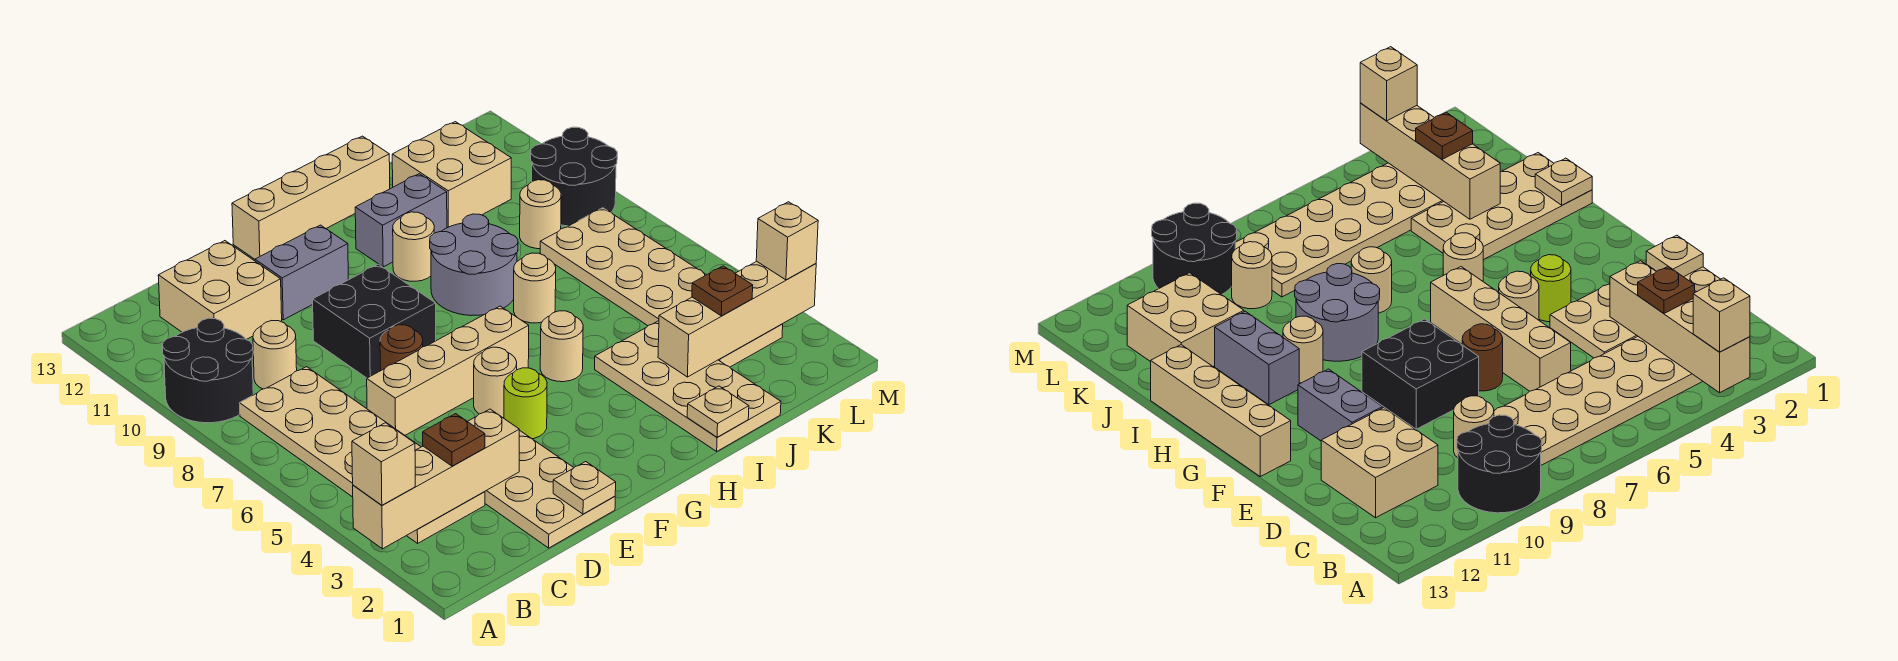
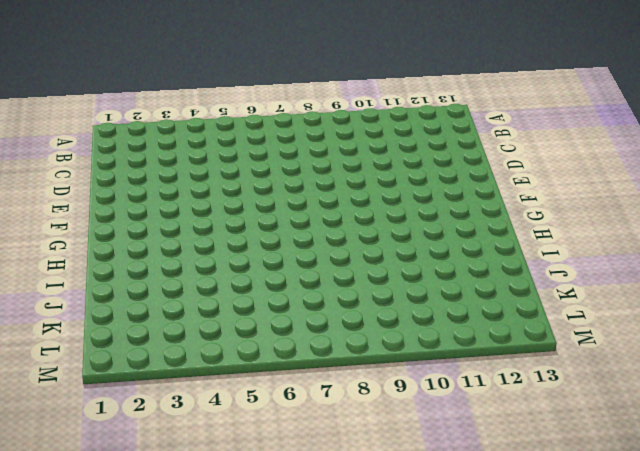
none -> black 2x2 round brick [163,318,253,423]
none -> tan 2x6 plate [240,367,485,543]
none -> tan 1x1 round brick [253,321,297,389]
none -> tan 2x2 brick [158,241,282,340]

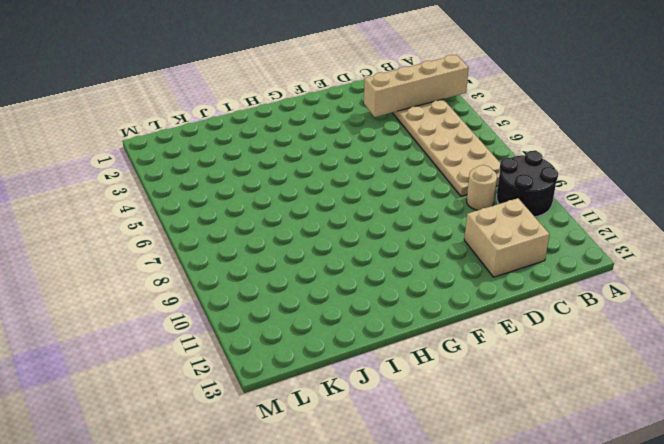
none -> tan 2x4 plate [485,430,615,548]
none -> tan 1x4 brick [367,306,529,435]
none -> brown 1x1 round brick [380,325,423,371]
none -> black 2x2 brick [313,264,436,378]

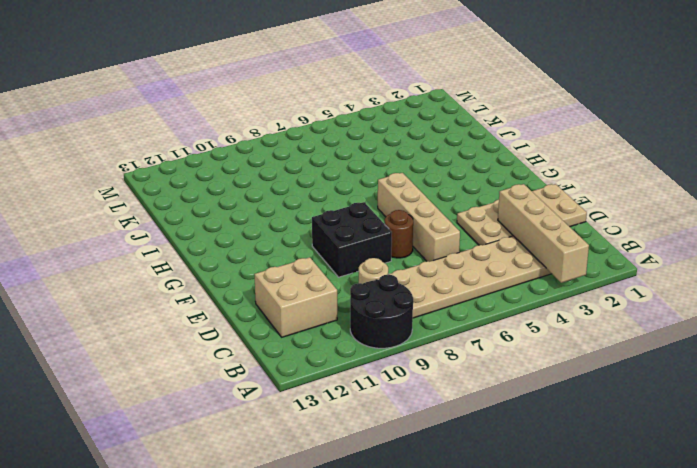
none -> grey 1x2 brick [255,225,348,320]
none -> lime 1x1 round brick [504,368,547,439]
none -> tan 1x1 round brick [474,347,517,418]
none -> tan 1x4 brick [232,136,390,259]

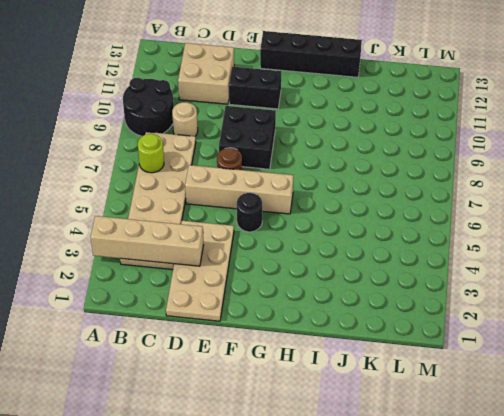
lime 1x1 round brick [138,134,164,173] -> lime 1x1 round brick moved to [504,368,547,439]
black 1x2 brick [229,67,281,109] -> grey 1x2 brick [255,225,348,320]
black 1x1 round brick [237,193,262,232] -> tan 1x1 round brick [474,347,517,418]
black 1x4 brick [260,31,362,77] -> tan 1x4 brick [232,136,390,259]
none -> tan 1x1 round brick [540,311,583,382]
none -> grey 2x2 round brick [430,214,518,316]
none -> tan 1x1 round brick [393,212,434,281]
none -> grey 1x2 brick [355,174,447,267]

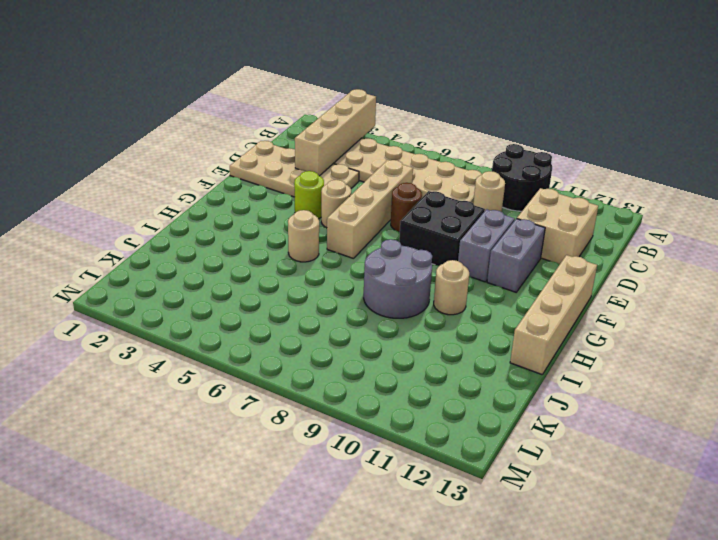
grey 1x2 brick [458,209,515,282] -> grey 1x2 brick moved to [355,174,447,267]
none -> tan 2x4 plate [595,321,781,451]
none -> tan 1x1 round brick [514,253,556,323]
none -> tan 2x2 brick [392,122,511,228]
none -> tan 2x6 plate [540,208,783,367]

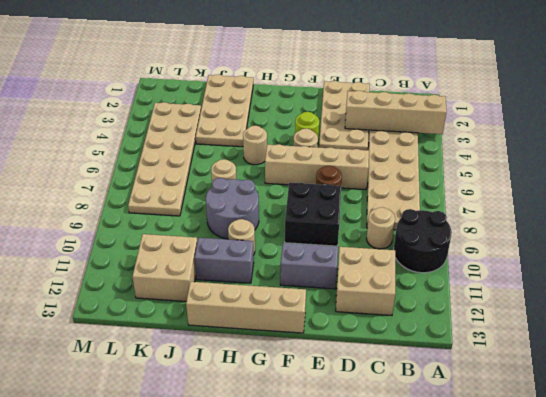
none -> tan 1x1 round brick [520,180,561,249]
none -> black 2x2 round brick [531,127,617,226]
none -> tan 1x1 plate [553,462,616,514]
none -> tan 1x1 plate [687,386,749,437]

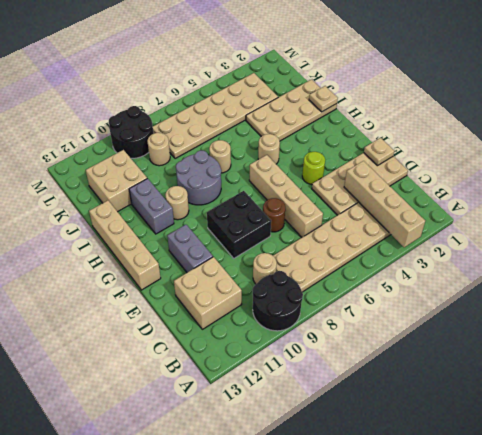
none -> tan 1x1 round brick [474,347,517,418]
none -> tan 1x4 brick [658,261,816,377]
none -> tan 1x1 brick [352,423,415,505]
none -> brown 1x1 plate [423,414,485,466]

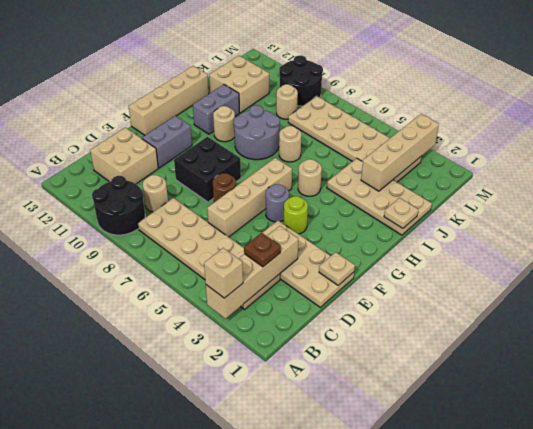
grey 1x1 round brick [266,184,289,222] -> tan 1x1 round brick [474,347,517,418]
none -> brown 1x1 plate [692,266,753,316]
none -> tan 1x1 brick [756,202,818,280]

